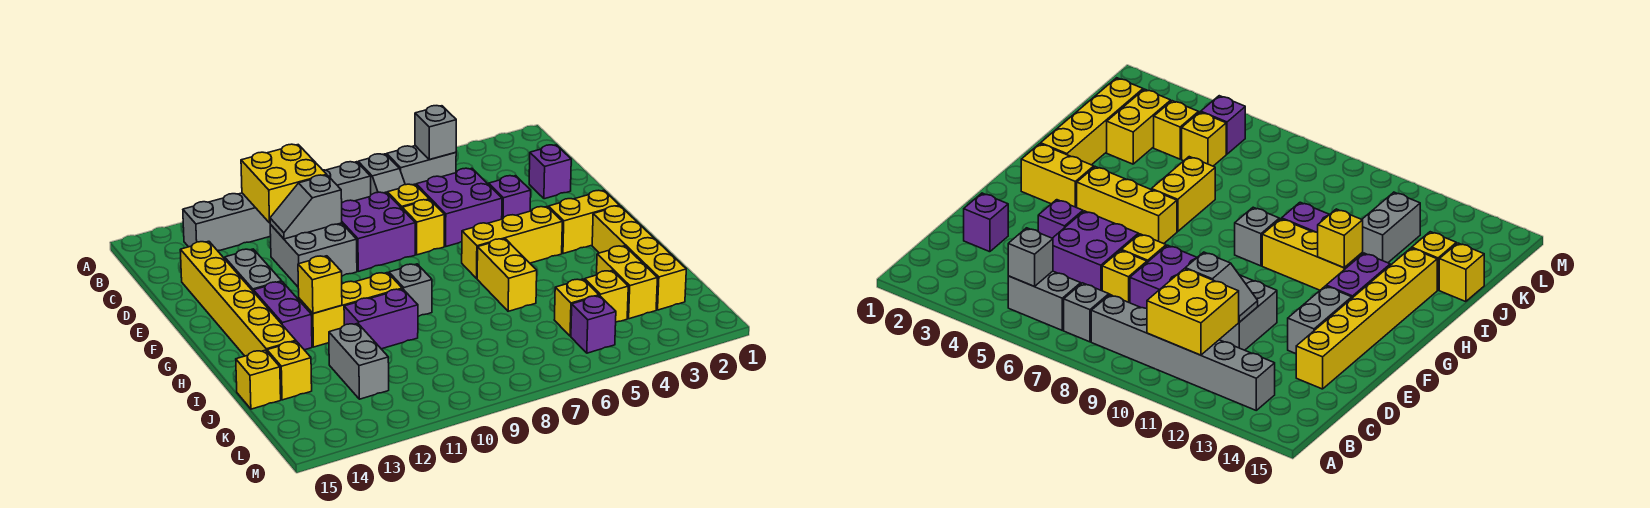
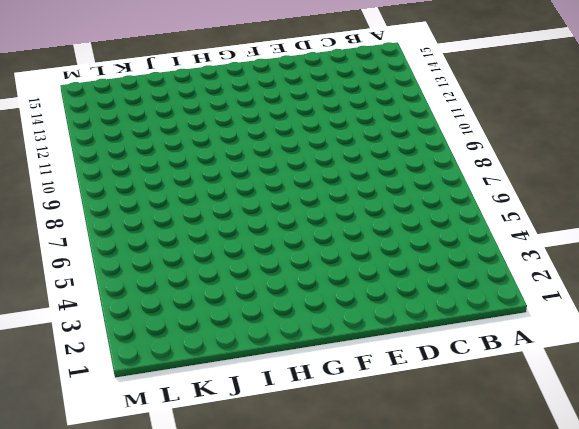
none -> grey 1x2 brick [387,146,456,185]
none -> grey 1x2 slope [358,154,405,195]
none -> grey 1x6 brick [183,162,371,251]
none -> purple 1x1 brick [529,145,571,199]

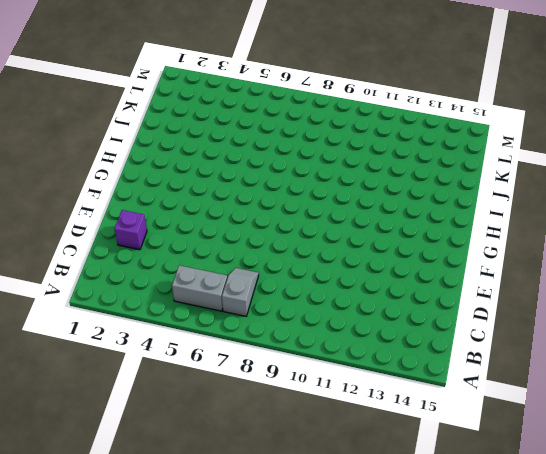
none -> grey 1x6 brick [183,162,371,251]
none -> purple 2x2 brick [416,168,502,246]
none -> yellow 1x1 brick [387,184,429,208]
none -> purple 2x2 brick [342,192,415,271]

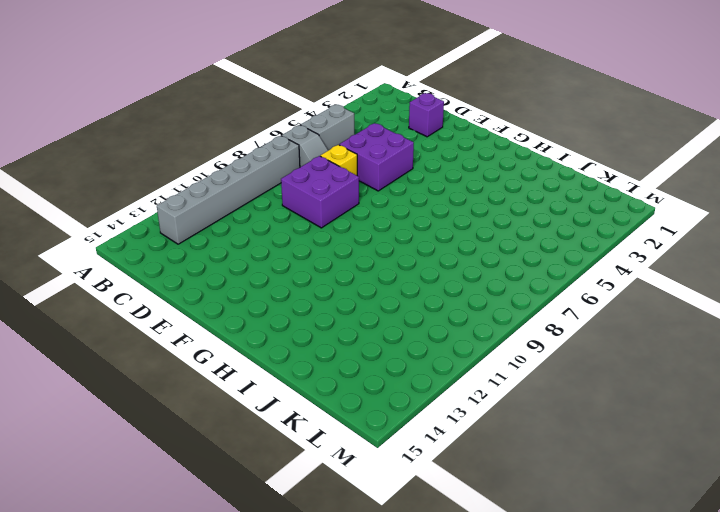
none -> grey 2x2 brick [270,223,357,287]
none -> yellow 1x6 brick [180,241,296,356]
none -> purple 1x1 brick [488,176,531,219]
none -> yellow 1x1 brick [402,200,444,255]

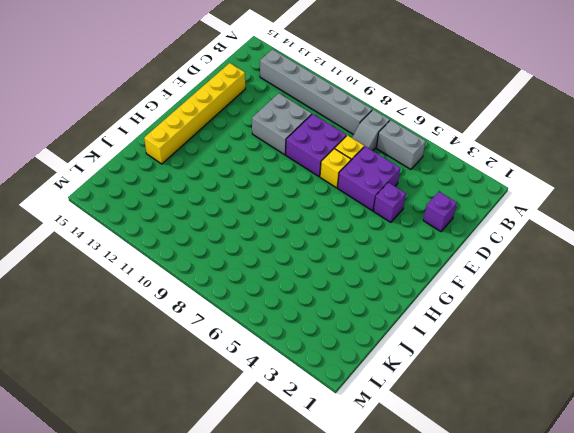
none -> grey 1x2 brick [225,249,282,292]
none -> yellow 1x2 brick [549,190,619,254]
none -> yellow 1x3 brick [462,207,562,278]
none -> purple 1x2 brick [253,282,312,350]

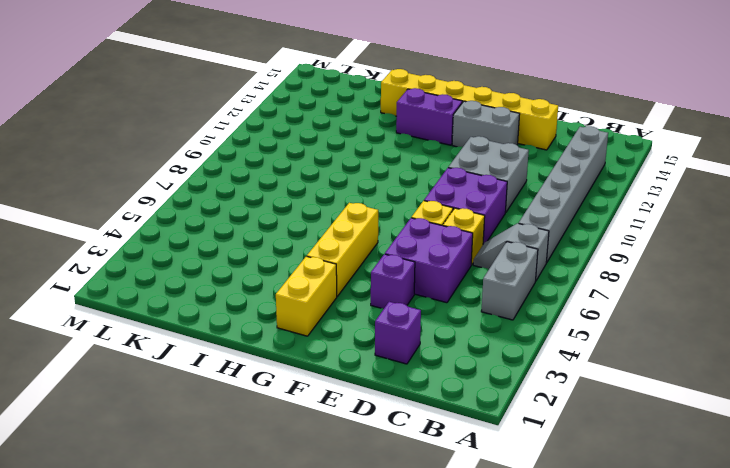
none -> yellow 1x4 brick [592,206,686,310]
none -> yellow 1x2 brick [477,239,537,311]
none -> grey 1x1 brick [389,264,432,316]
none -> yellow 1x3 brick [298,273,402,347]

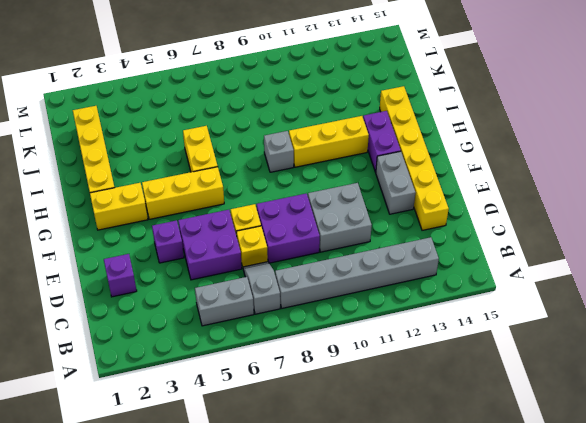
none -> purple 1x2 brick [344,289,418,349]
none -> yellow 1x2 brick [597,246,657,319]
none -> grey 1x2 brick [329,323,389,399]
none -> yellow 1x1 brick [267,341,312,400]

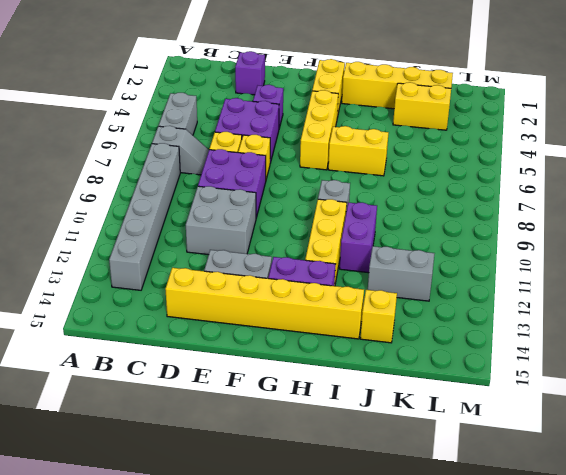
none -> yellow 1x1 brick [236,350,281,409]
none -> yellow 1x1 brick [585,271,628,322]
none -> yellow 1x1 brick [554,279,599,336]
none -> purple 1x1 brick [571,296,616,353]

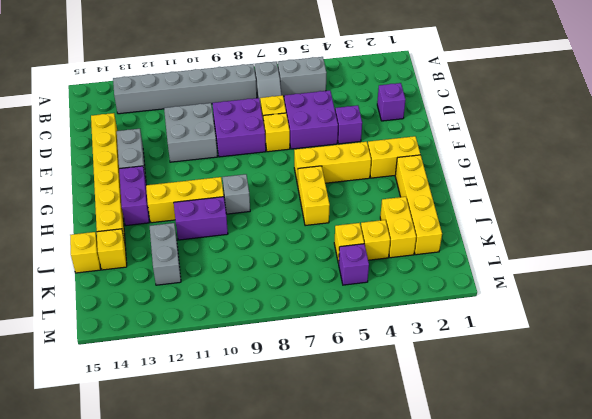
none -> grey 1x1 brick [415,106,456,160]
none -> yellow 2x2 brick [241,144,327,223]
none -> grey 1x2 slope [270,175,342,239]
none -> yellow 1x1 brick [298,256,342,313]

